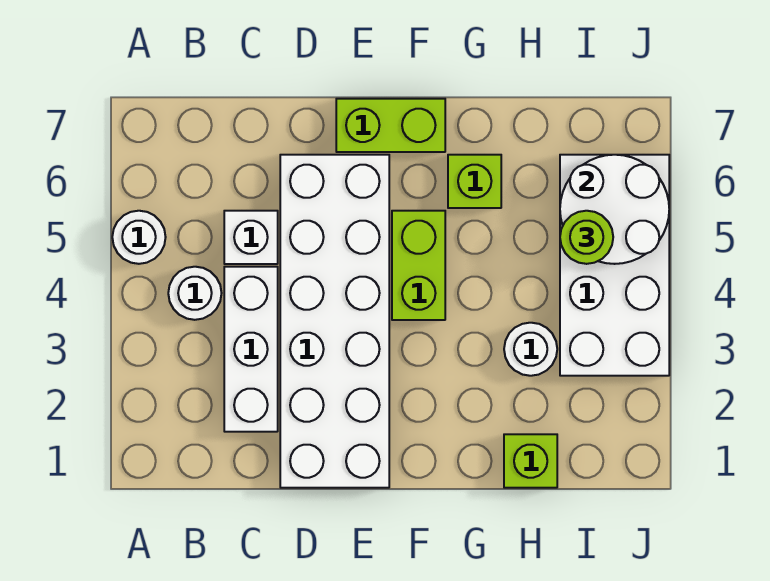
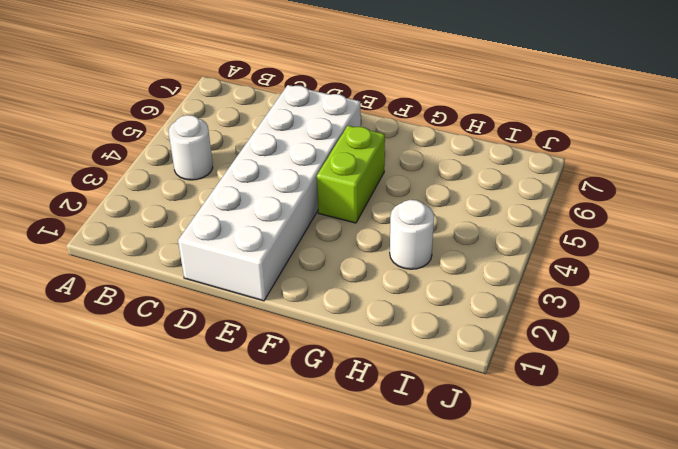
none -> white 1x1 round brick [112,211,166,264]
none -> white 1x3 brick [224,267,278,432]
none -> white 1x1 brick [224,211,278,264]

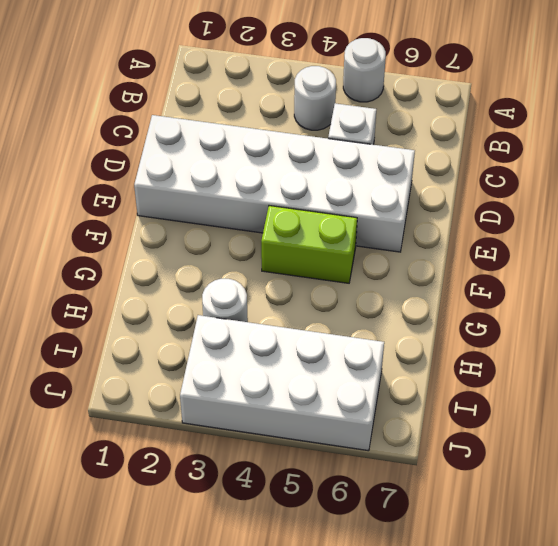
none -> white 1x3 brick [224,267,278,432]
none -> lime 1x2 brick [336,99,445,152]
none -> lime 1x1 brick [448,155,501,208]

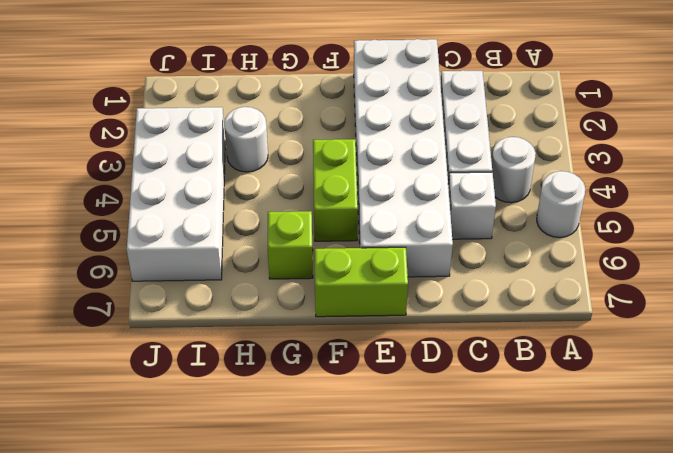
none -> lime 1x1 brick [504,434,557,488]
none -> white 2x2 round brick [560,155,669,264]
none -> lime 1x1 round brick [560,211,613,264]

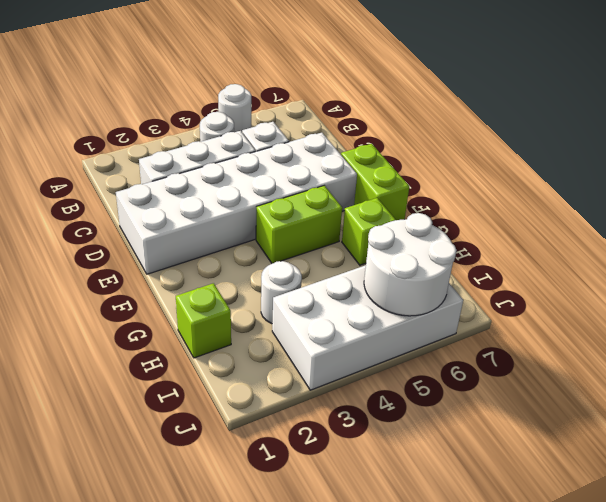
none -> lime 1x1 round brick [560,211,613,264]

